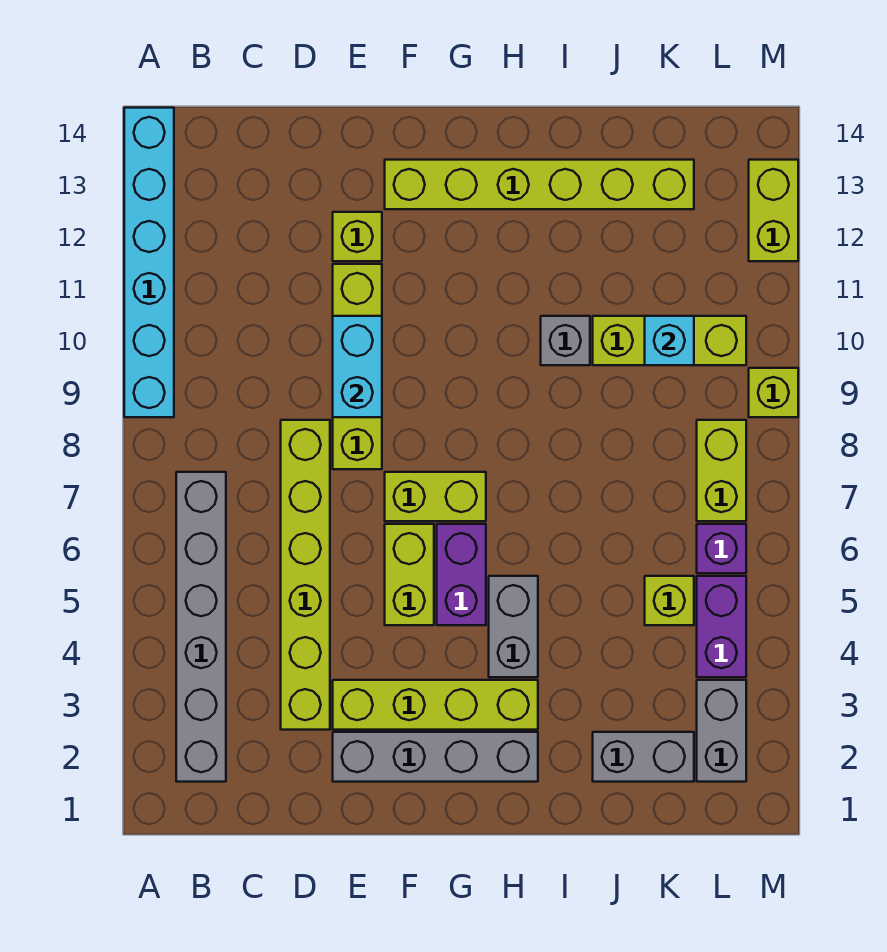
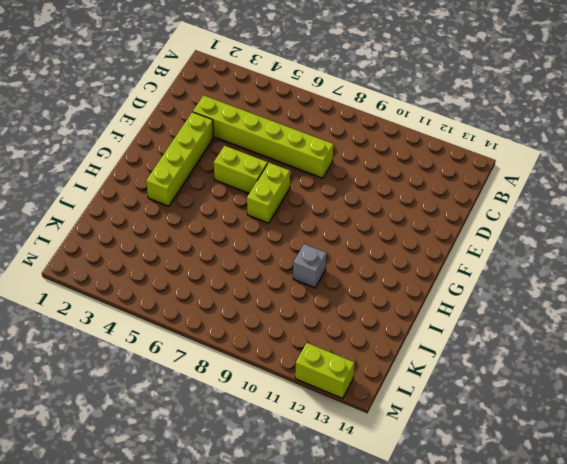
none -> cyan 1x6 brick [124,108,174,417]
none -> grey 1x6 brick [176,472,226,782]
none -> grey 1x4 brick [333,732,538,782]

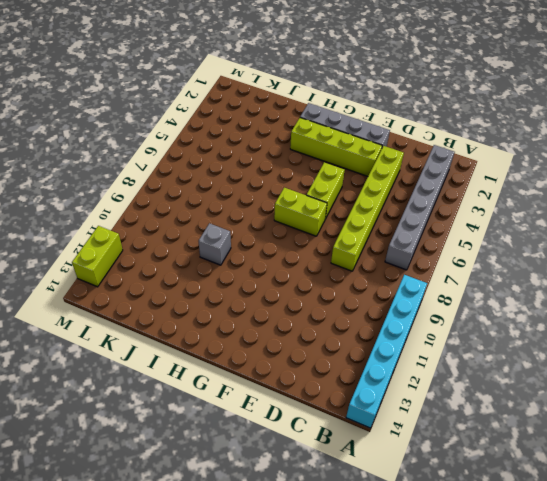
none -> lime 1x4 brick [333,264,382,469]
none -> lime 1x1 brick [333,212,382,261]
none -> lime 1x6 brick [385,160,694,209]

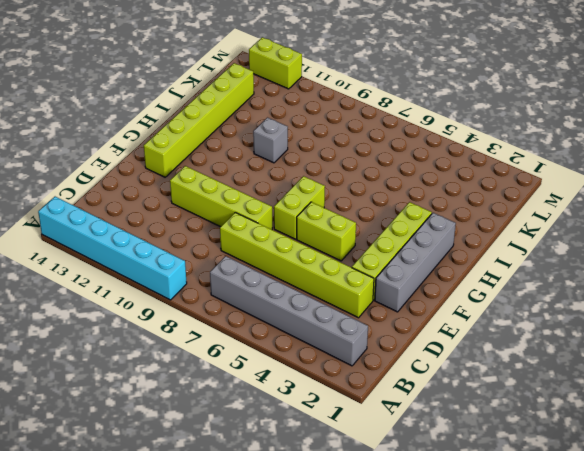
none -> lime 1x1 brick [333,212,382,261]
none -> purple 1x2 brick [437,524,486,625]
none -> grey 1x2 brick [489,576,538,677]

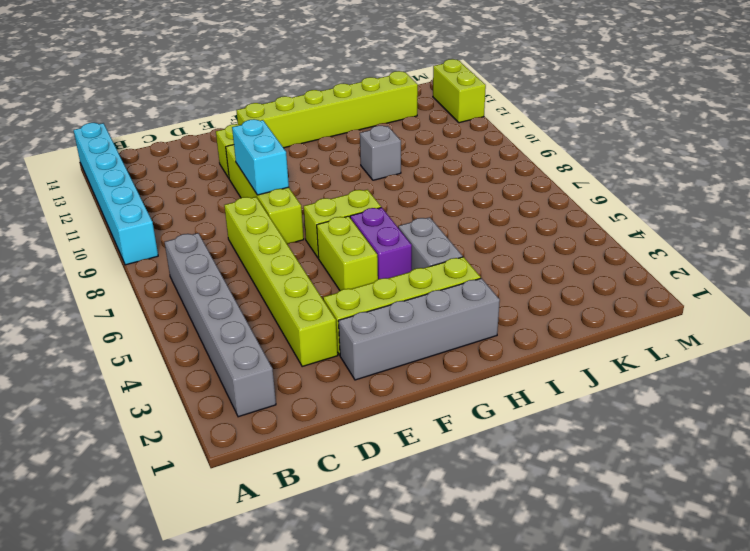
none -> grey 1x2 brick [593,732,694,782]
none -> lime 1x3 brick [593,316,746,365]
none -> lime 1x1 brick [645,576,694,625]

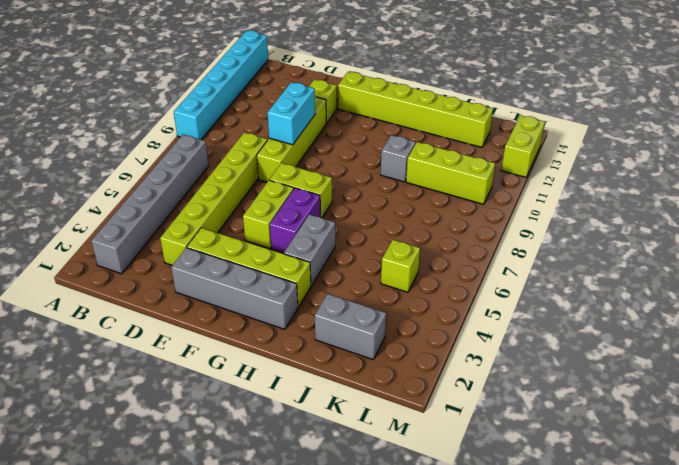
none -> grey 1x2 brick [697,680,746,782]
none -> purple 1x2 brick [697,576,746,677]
none -> purple 1x1 brick [697,524,746,573]

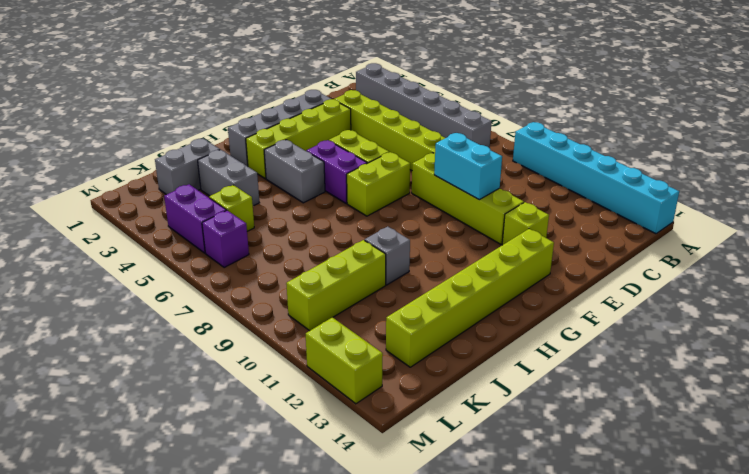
grey 1x2 brick [198,150,259,206] -> grey 1x2 brick moved to [697,680,746,782]
none -> lime 1x2 brick [697,420,746,521]
none -> lime 1x1 brick [749,368,798,417]
none -> cyan 1x1 brick [645,316,694,365]

